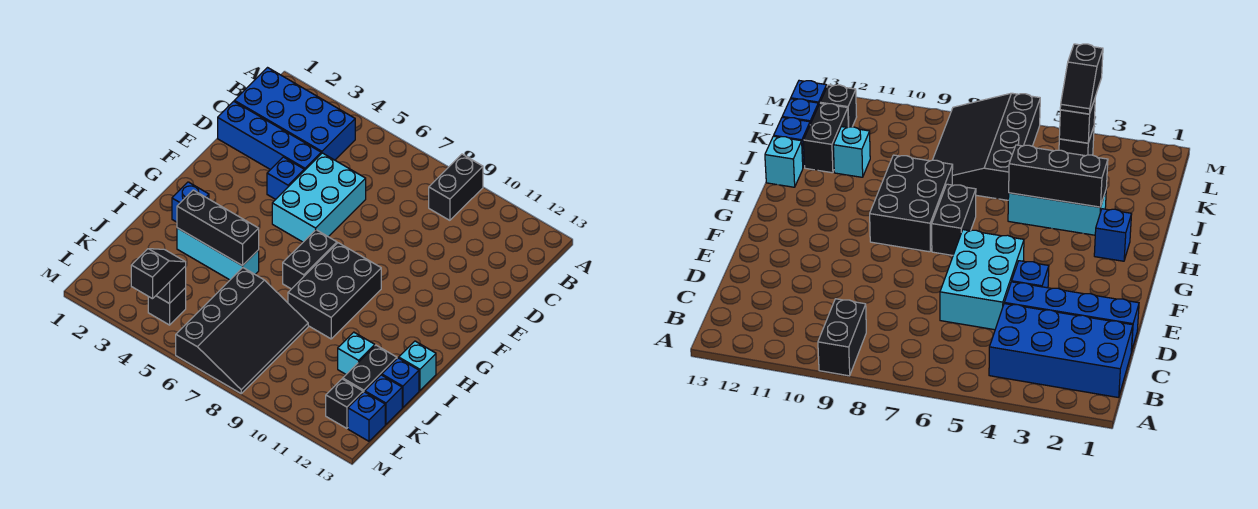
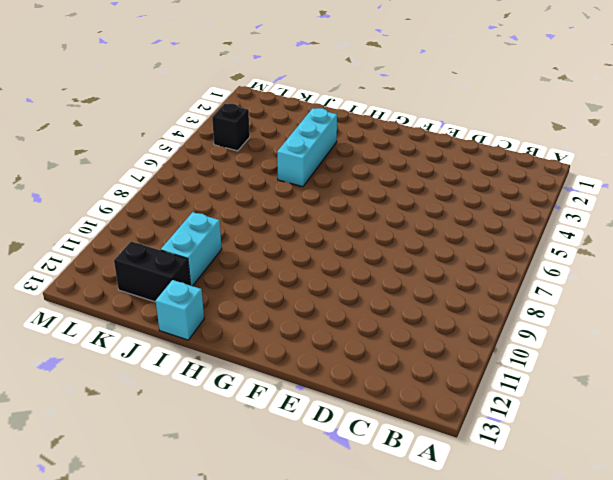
cyan 1x2 brick [161,212,222,286] -> cyan 1x1 brick [338,332,375,374]
none -> black 1x2 brick [429,154,483,220]
none -> blue 2x4 brick [234,68,355,160]
none -> blue 1x4 brick [218,101,321,171]

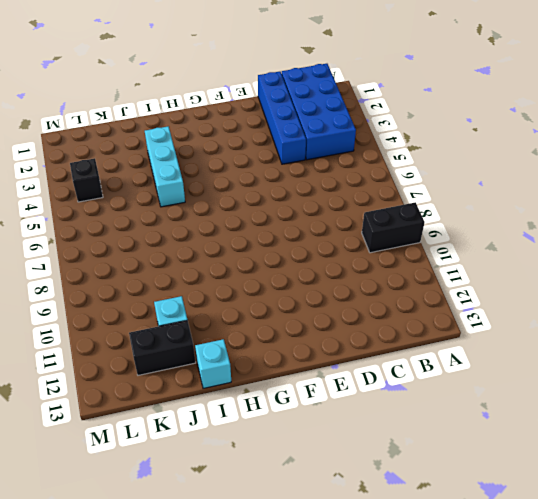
none -> cyan 2x3 brick [272,153,366,242]
none -> blue 1x1 brick [267,157,304,199]
none -> black 1x2 brick [283,230,337,289]

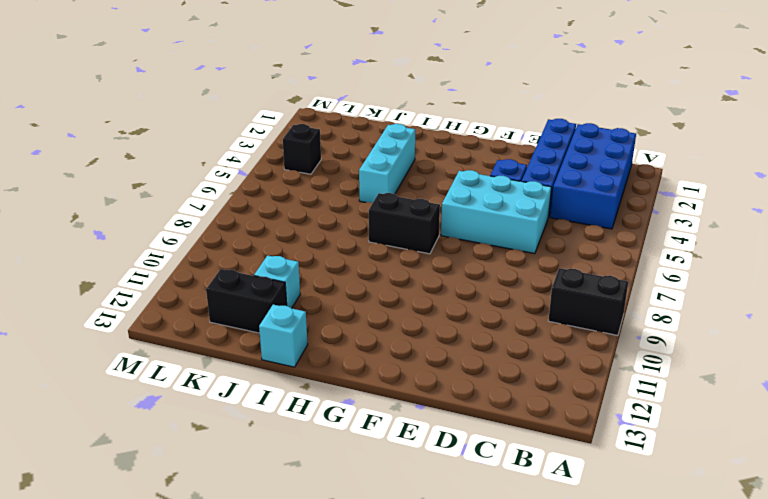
none -> black 2x3 brick [288,243,381,339]
none -> blue 1x1 brick [172,182,209,222]
none -> black 3x4 slope [176,268,308,393]

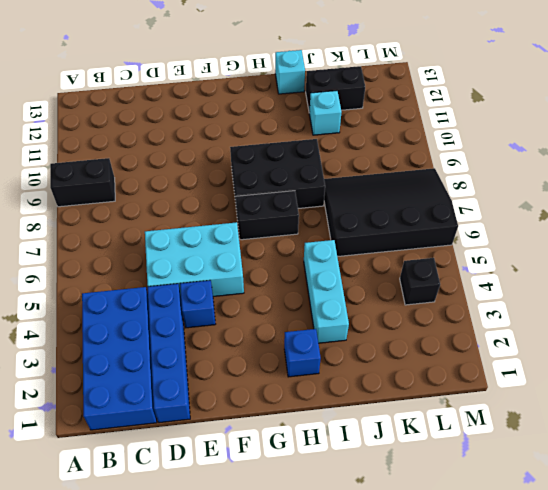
none -> blue 1x1 brick [382,358,419,407]
none -> blue 1x1 brick [365,375,402,424]
none -> black 1x1 brick [326,379,363,428]

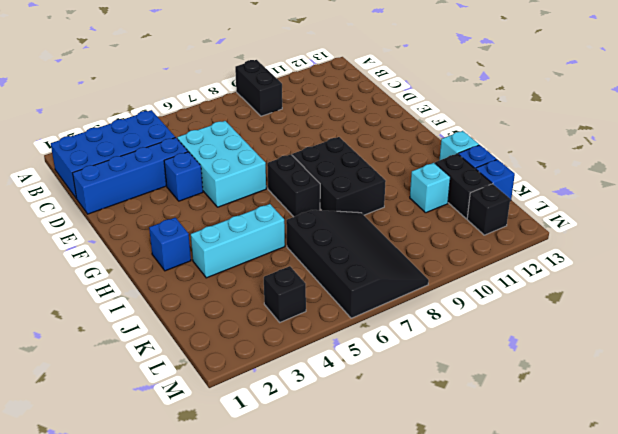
none -> blue 1x1 brick [348,392,385,441]
none -> black 1x3 brick [177,190,259,266]
none -> black 1x1 brick [156,266,186,304]

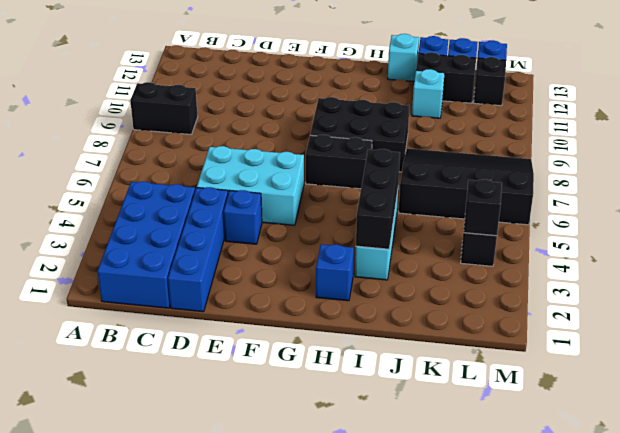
none -> black 1x2 slope [131,249,186,299]

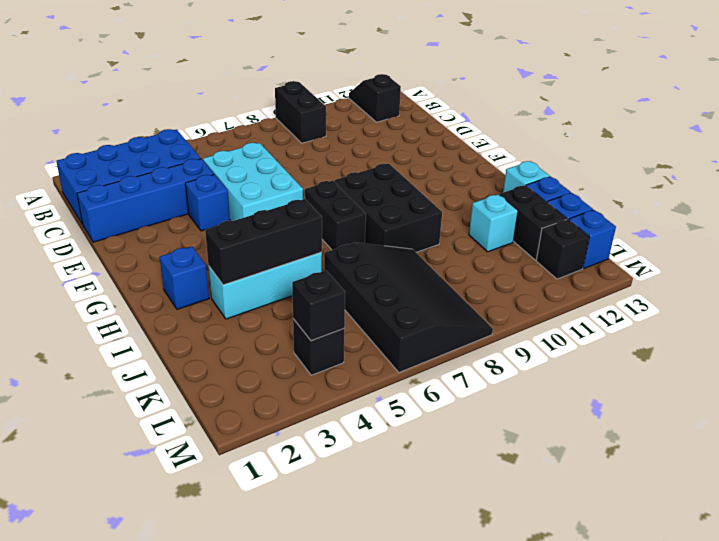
black 1x2 slope [349,74,401,122] -> black 1x2 slope moved to [131,249,186,299]

